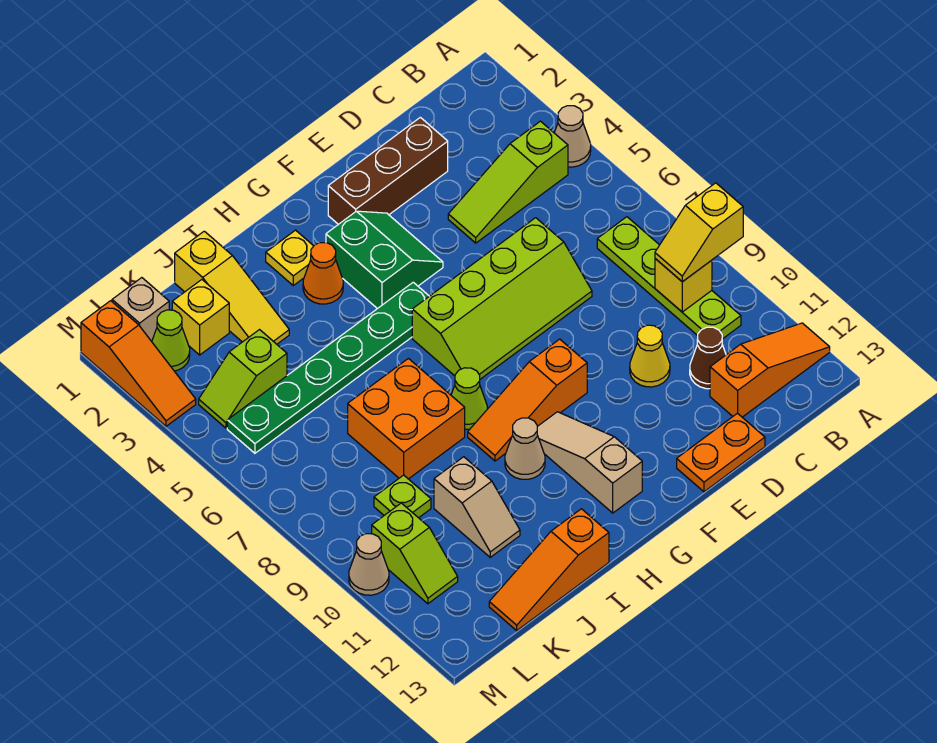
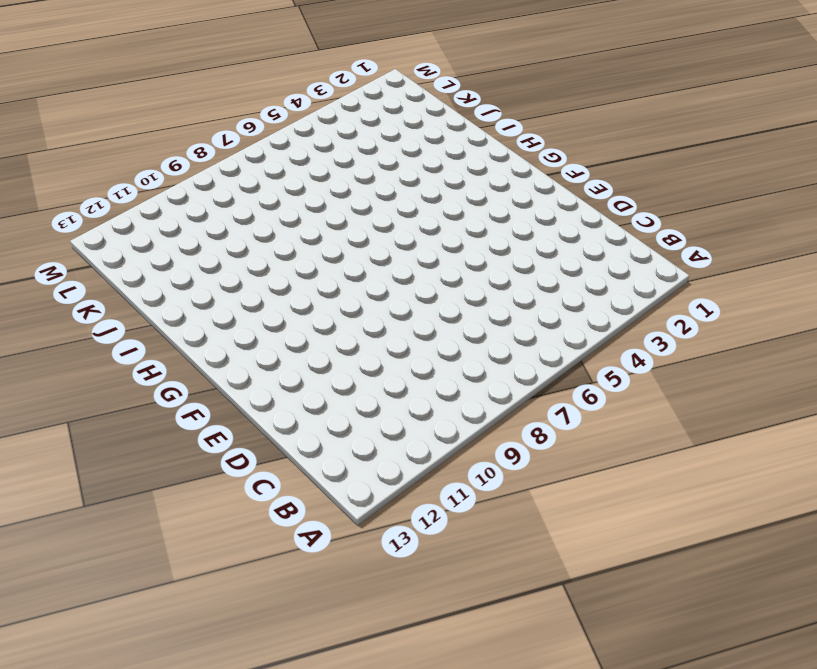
none -> tan 1x1 cone [554,106,591,167]
none -> orange 1x3 slope [710,323,830,417]
none -> lime 1x3 slope [448,121,568,243]
none -> lime 1x4 plate [597,217,741,339]

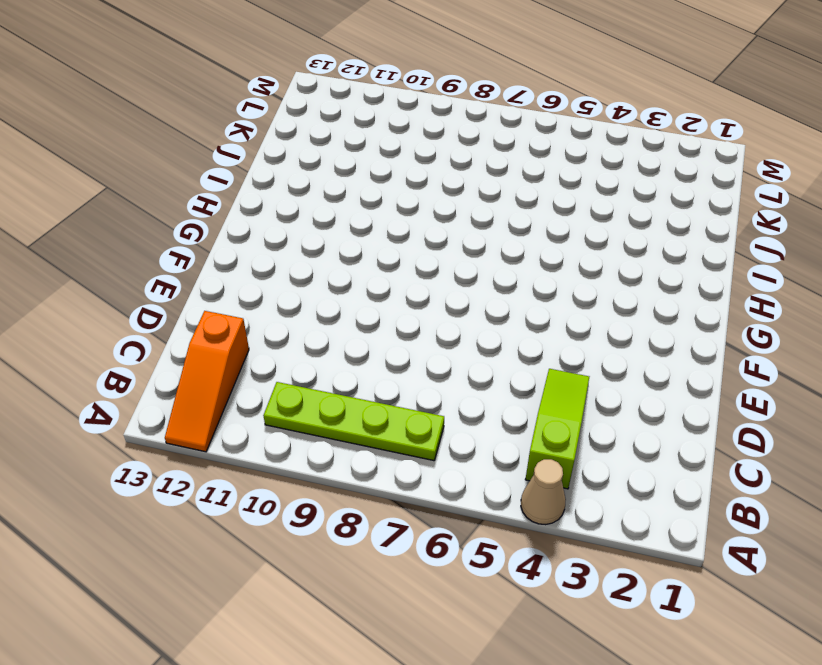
none -> brown 1x1 cone [690,327,726,389]
none -> brown 1x3 brick [328,117,448,224]
none -> lime 2x4 slope [412,218,592,379]
none -> yellow 1x1 cone [630,325,670,387]

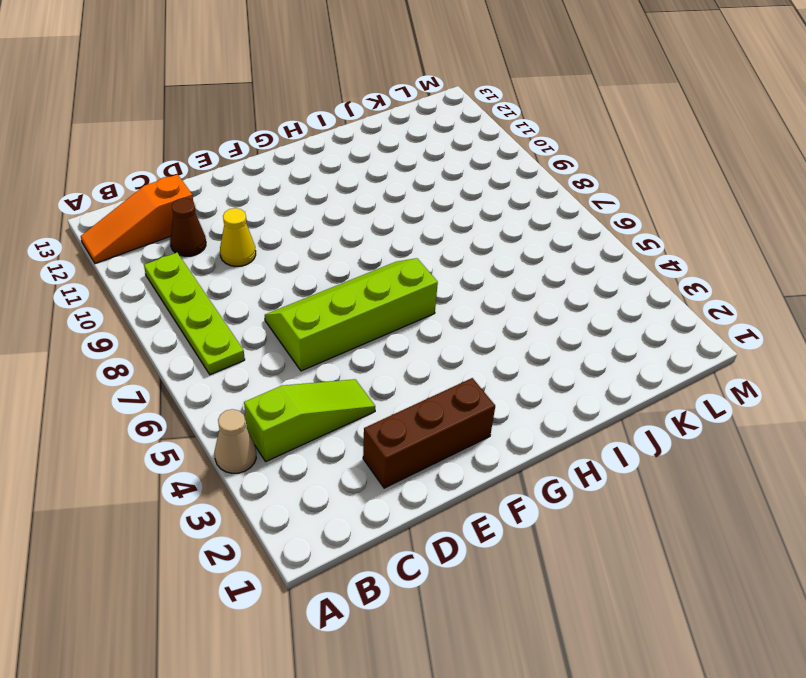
none -> orange 1x2 plate [677,413,765,492]
none -> green 2x2 slope [326,211,443,309]
none -> orange 1x3 slope [468,339,587,461]
none -> green 1x6 plate [227,282,429,453]

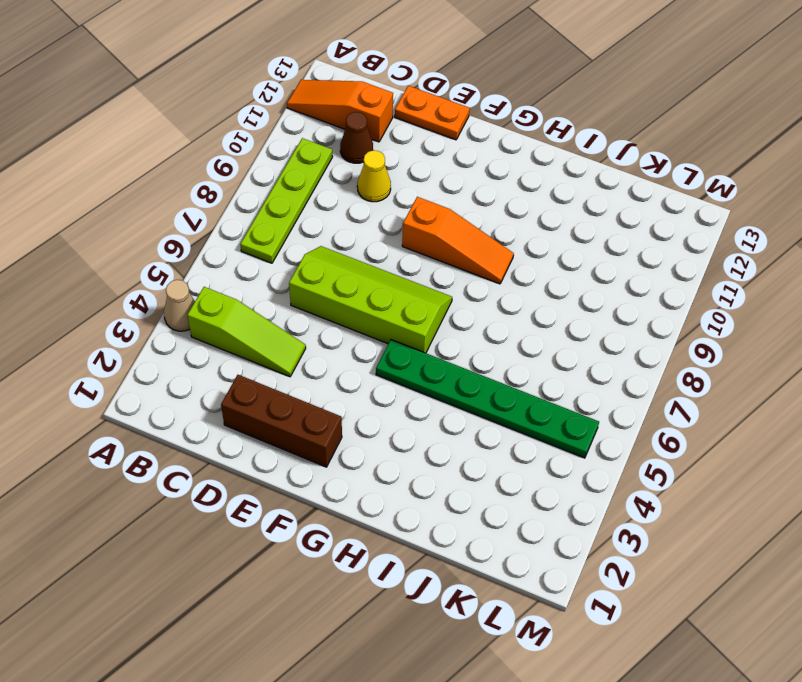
none -> green 2x2 slope [326,211,443,309]
none -> tan 1x3 slope [537,412,642,513]
none -> yellow 1x1 plate [266,230,313,285]
none -> orange 1x1 cone [303,243,343,304]

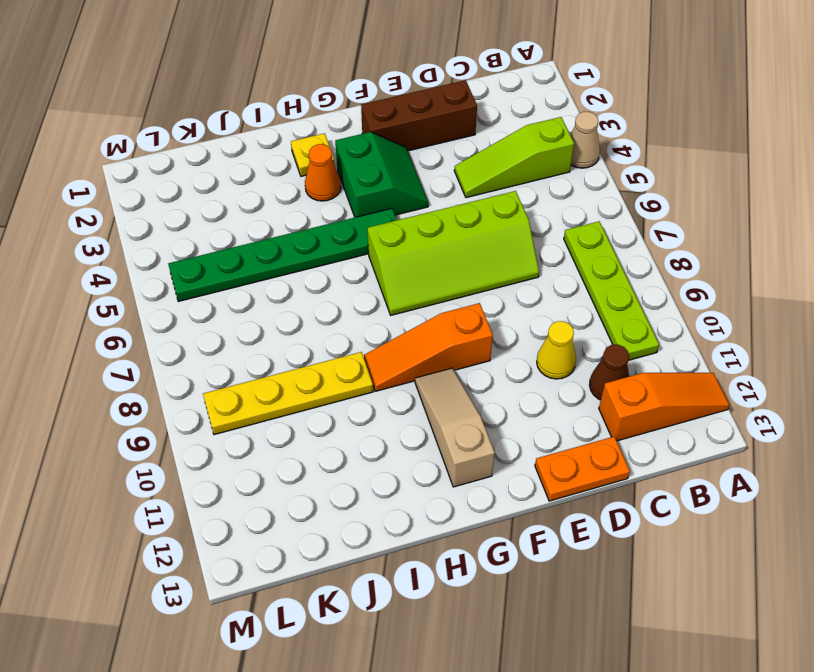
yellow 1x4 plate [203,352,373,435] -> lime 1x1 plate [374,475,431,518]
none -> lime 1x1 cone [451,368,487,429]
none -> tan 1x1 cone [505,418,545,479]
none -> orange 2x2 brick [348,359,465,479]
none -> orange 1x3 slope [489,509,609,631]

